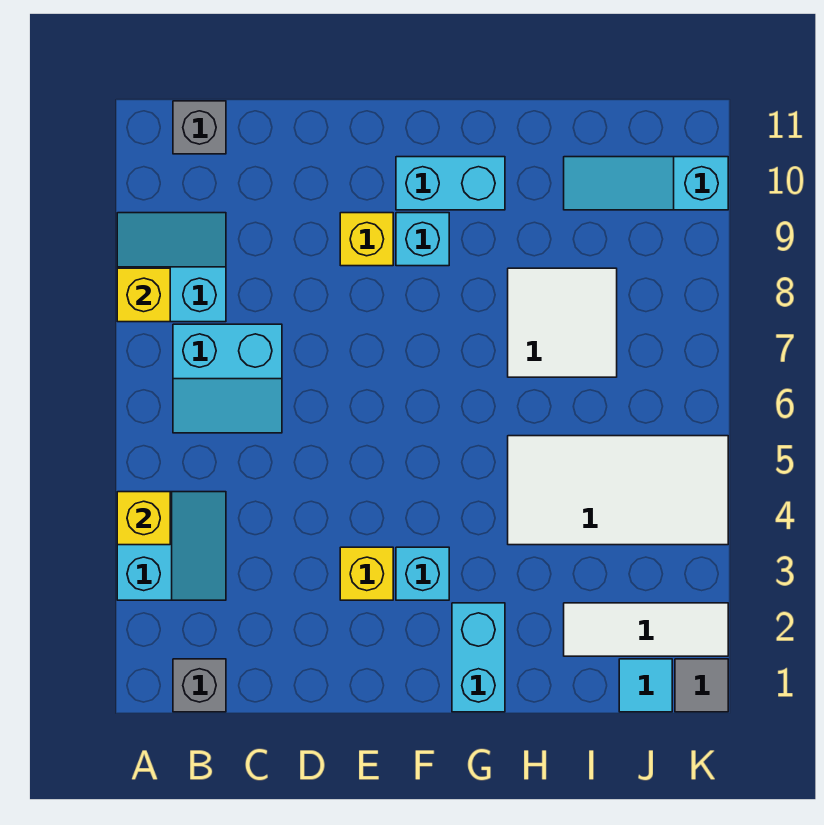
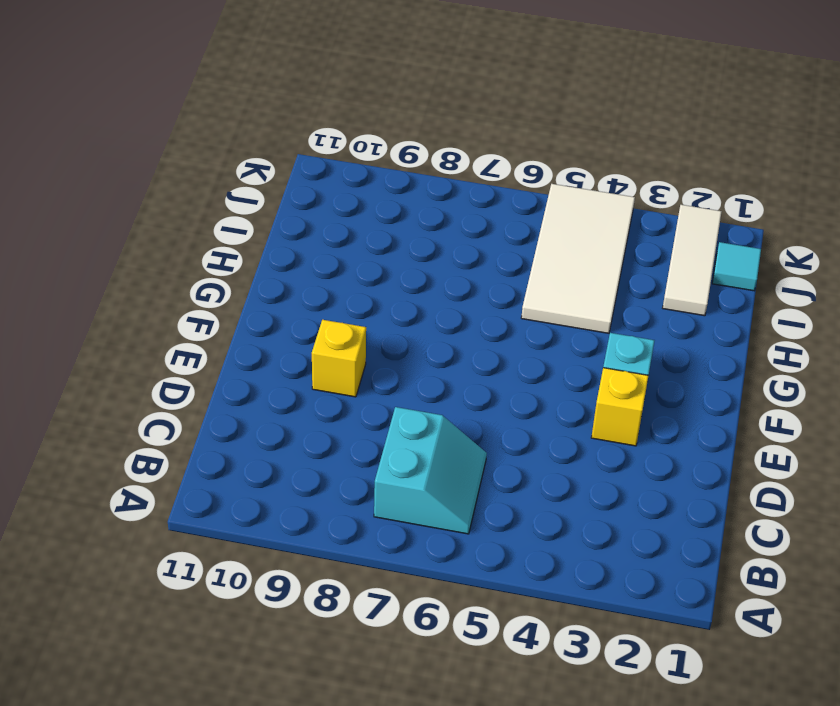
none -> cyan 2x2 slope [117,492,226,600]
none -> cyan 2x2 slope [117,213,226,322]
none -> grey 1x1 brick [173,659,226,712]

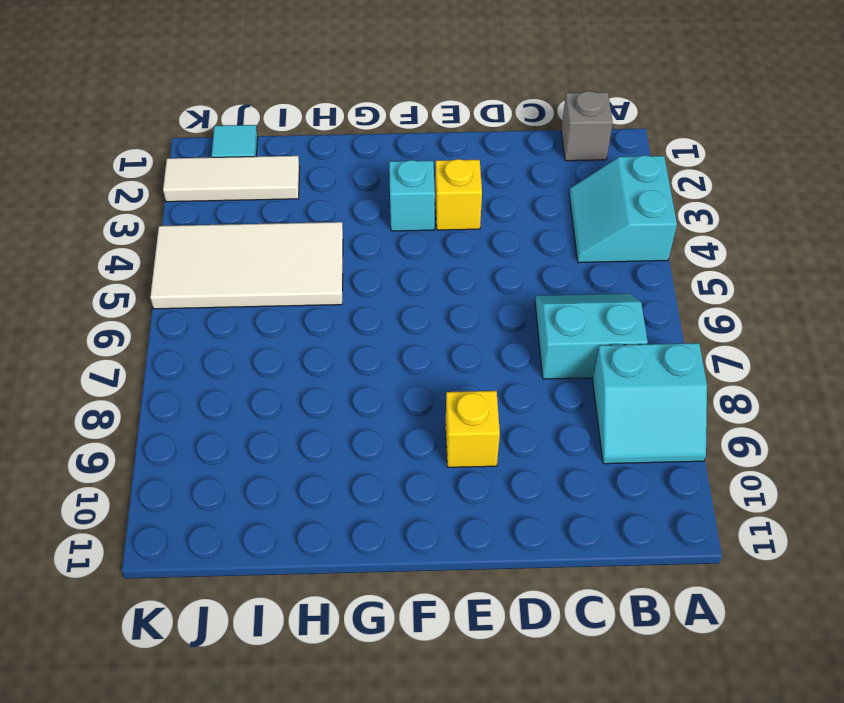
none -> grey 1x1 brick [173,101,226,154]
none -> cyan 1x1 brick [396,213,449,266]
none -> cyan 1x2 brick [396,157,505,210]

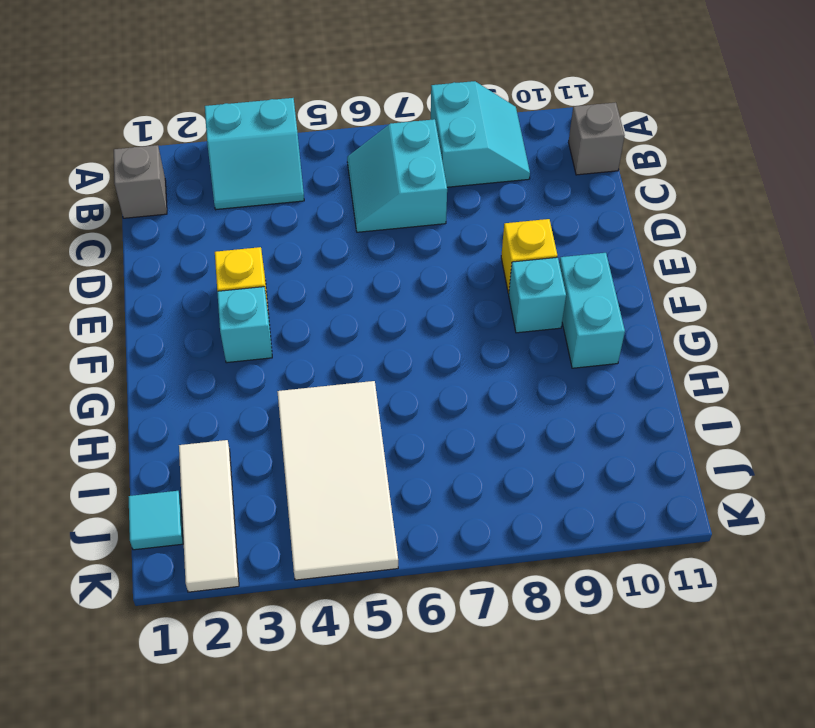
none -> cyan 1x2 brick [452,603,505,712]
none -> white 2x2 tile [508,268,617,377]
none -> cyan 1x3 slope [564,157,728,210]

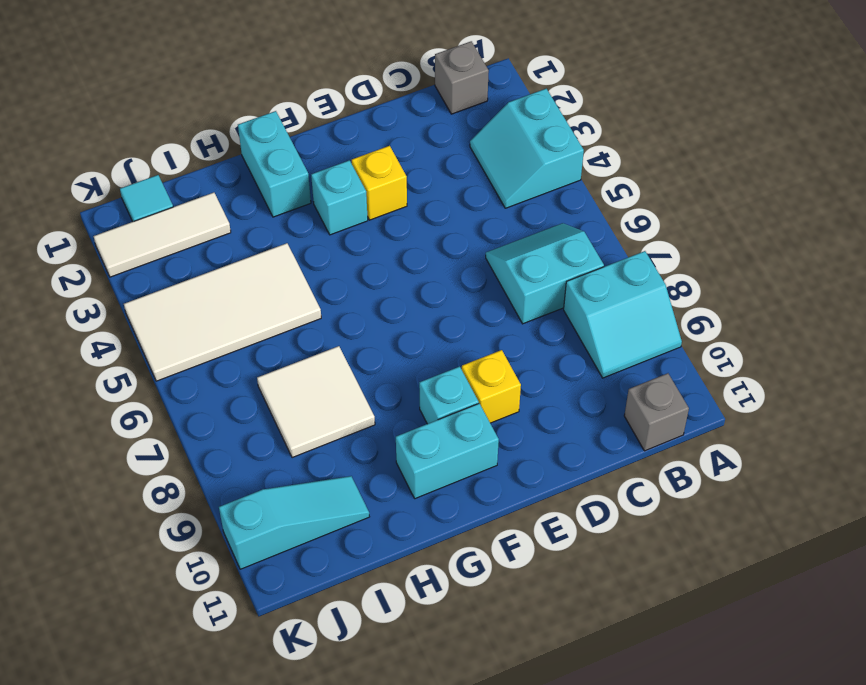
none -> grey 1x1 tile [675,659,728,712]
none -> yellow 1x1 brick [117,492,170,545]
none -> yellow 1x1 brick [117,268,170,322]

